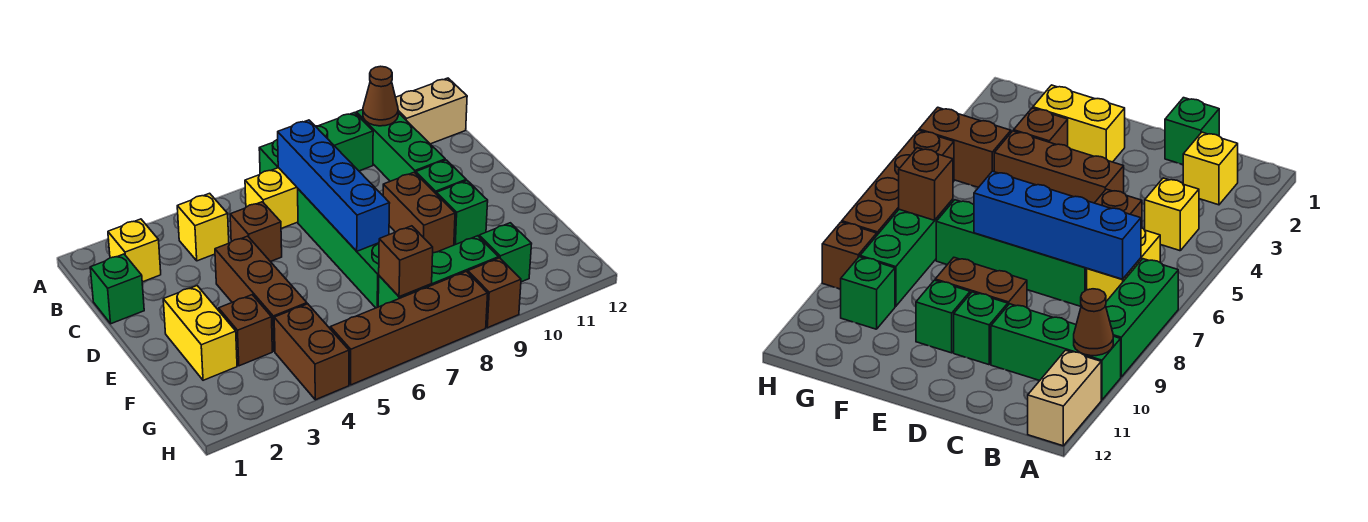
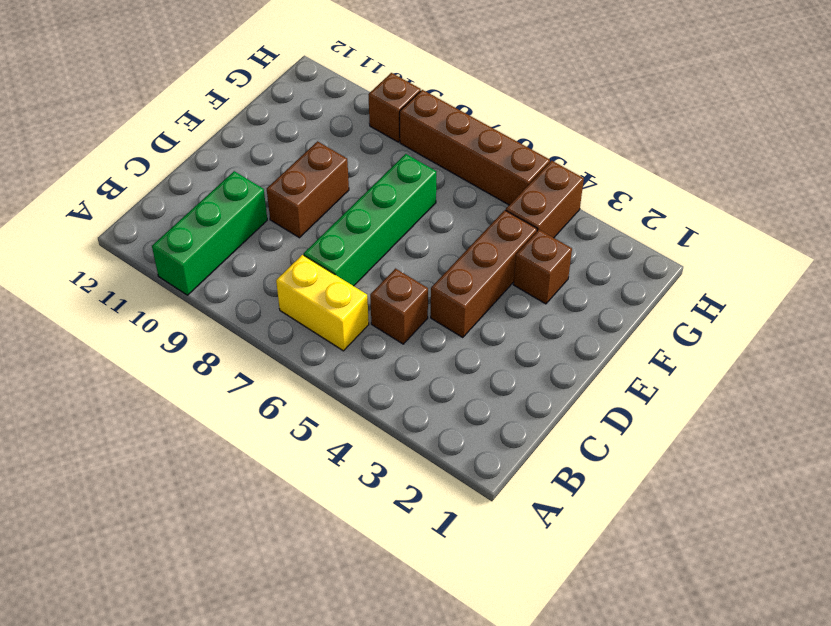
none -> green 1x3 brick [259,113,373,174]
none -> tan 1x2 brick [396,78,467,144]
none -> yellow 1x1 brick [108,219,161,282]

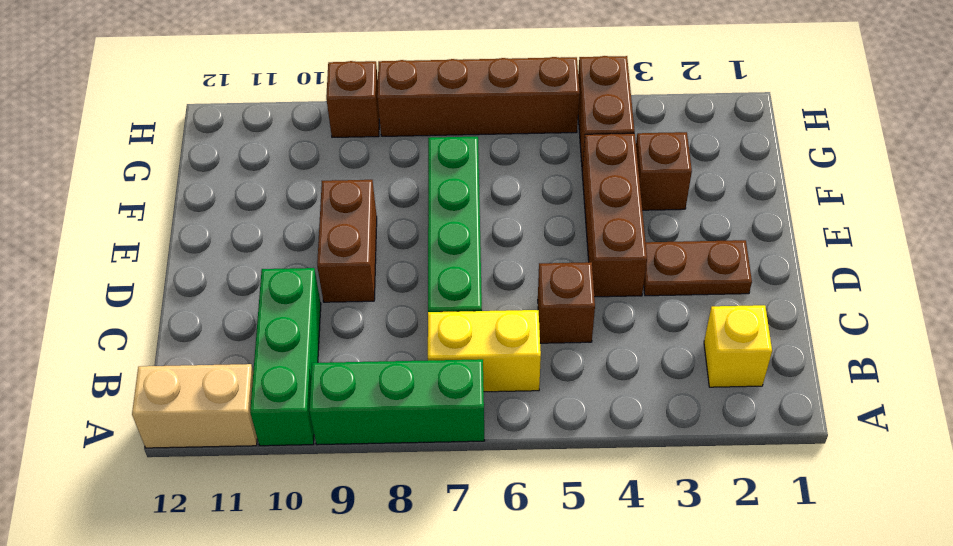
brown 1x2 plate [644,240,752,296] -> none
none -> yellow 1x1 brick [177,193,229,261]
none -> green 1x1 brick [90,254,144,324]
none -> green 1x1 brick [416,160,466,194]

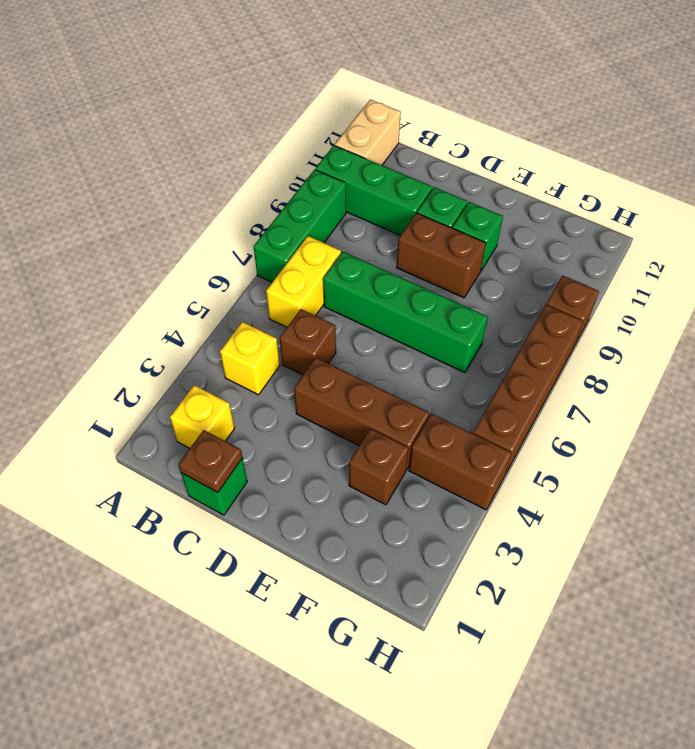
brown 1x1 plate [178,430,243,493] -> none
none -> yellow 1x2 brick [163,286,237,380]
none -> green 1x3 brick [378,236,499,307]
none -> green 1x1 brick [479,223,531,282]

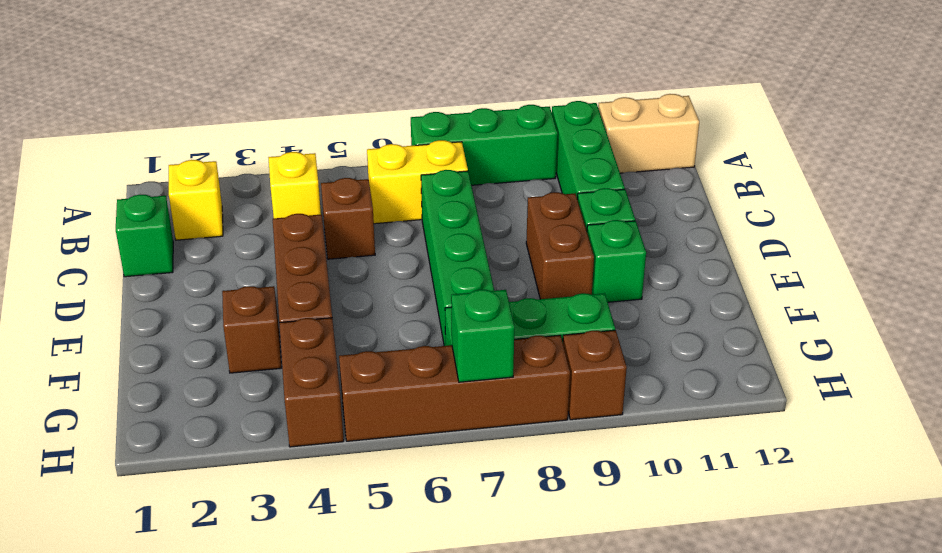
green 1x1 brick [451,290,514,382] -> green 1x1 brick moved to [479,223,531,282]
none -> yellow 1x2 brick [163,286,237,380]
none -> brown 1x1 cone [363,66,398,126]
none -> blue 1x4 brick [278,120,390,251]

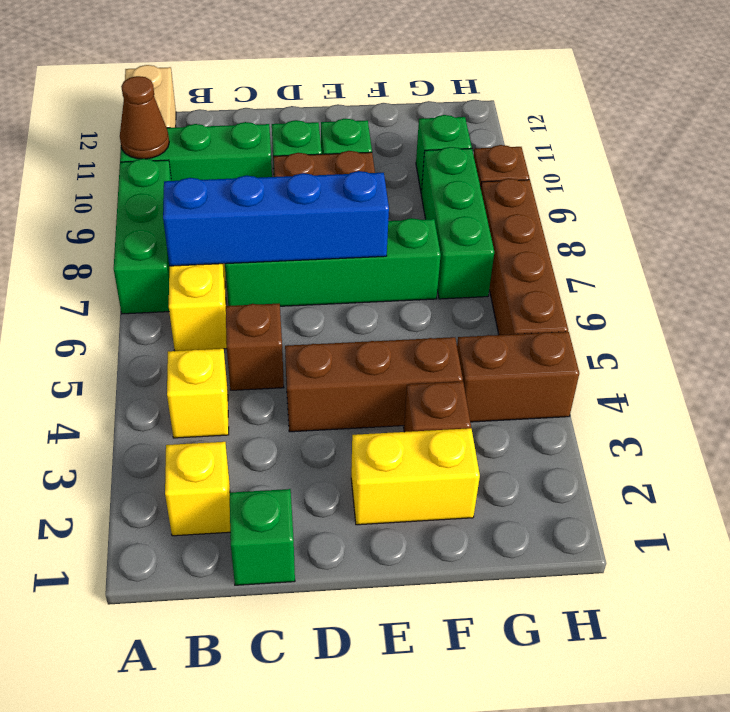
none -> brown 1x1 brick [379,226,433,297]

